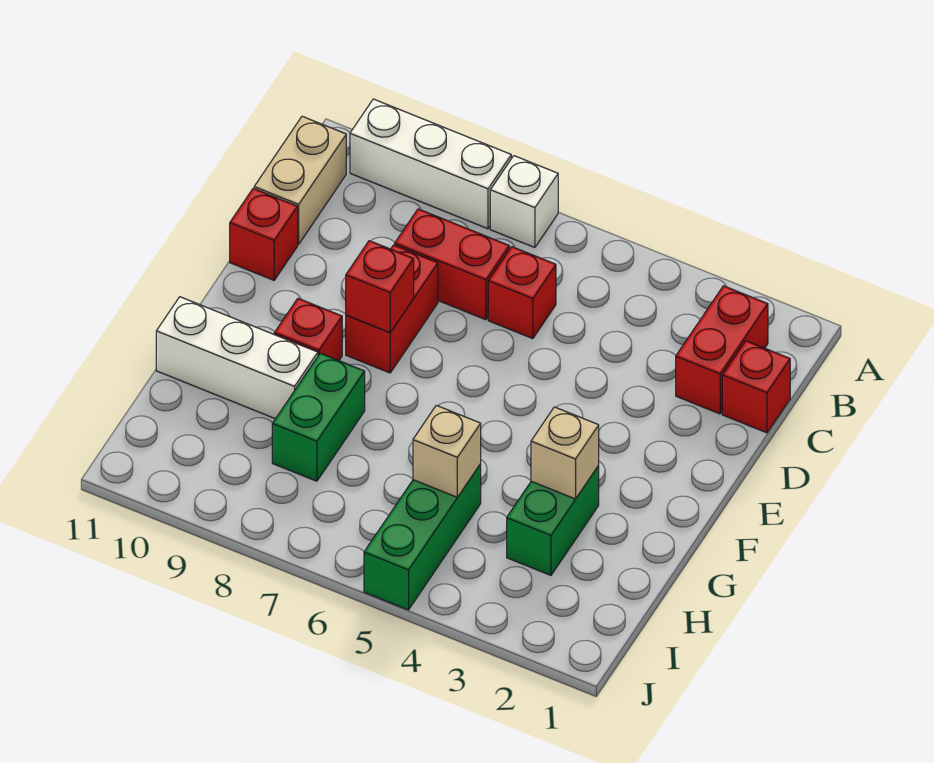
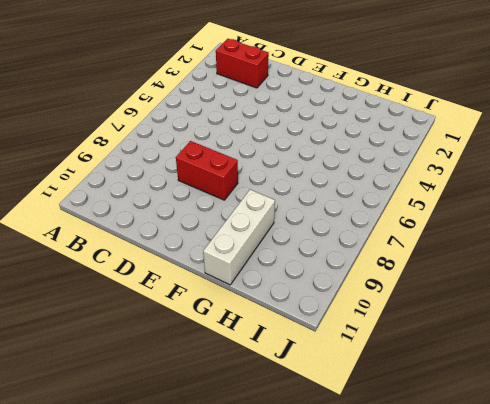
none -> white 1x1 brick [490,156,558,248]
none -> white 1x3 brick [350,99,511,229]
none -> tan 1x2 brick [254,116,346,244]

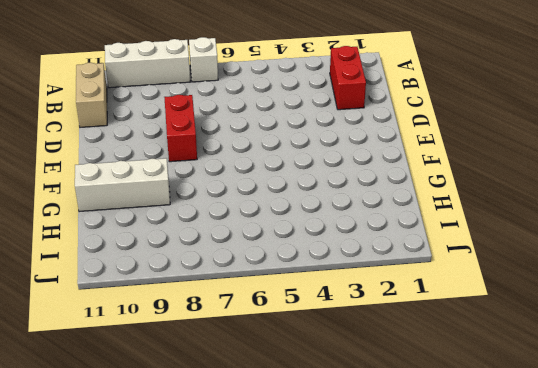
none -> red 1x1 brick [722,341,790,433]
none -> red 1x1 brick [488,247,556,339]
none -> red 1x2 brick [395,209,509,320]

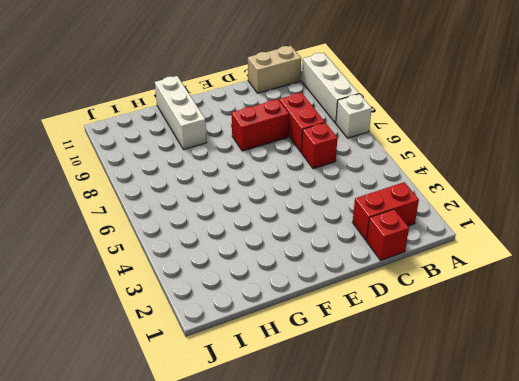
none -> red 1x1 brick [230,189,298,280]
none -> red 1x1 brick [274,298,342,360]
none -> green 1x2 brick [507,466,599,575]

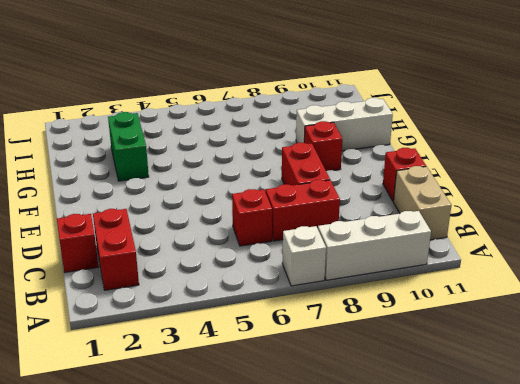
none -> green 1x2 brick [272,353,365,481]
none -> green 1x3 brick [364,464,481,610]
none -> red 1x1 brick [346,241,414,332]

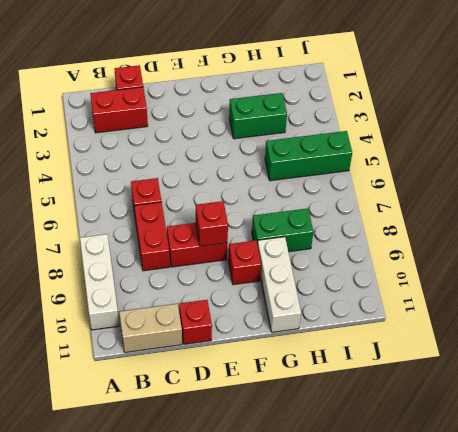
none -> white 1x1 brick [490,156,558,248]
none -> tan 1x1 brick [531,407,599,499]
none -> tan 1x1 brick [413,405,481,497]

